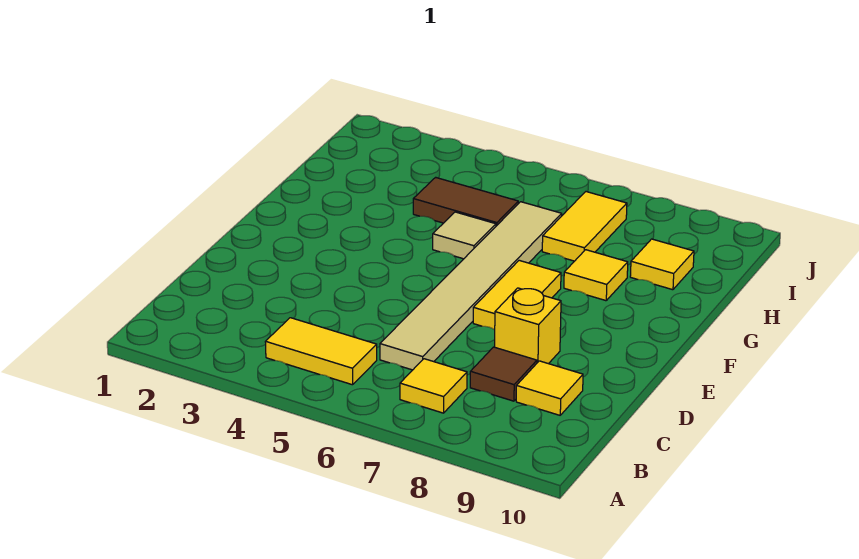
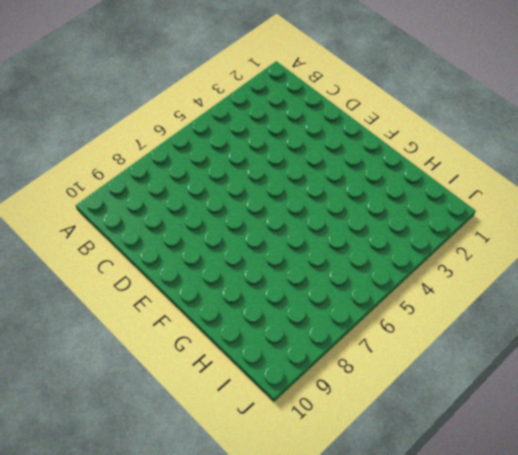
none -> yellow 1x2 tile [265,318,377,385]
none -> yellow 1x1 tile [400,359,467,413]
none -> tan 1x6 tile [380,202,562,370]

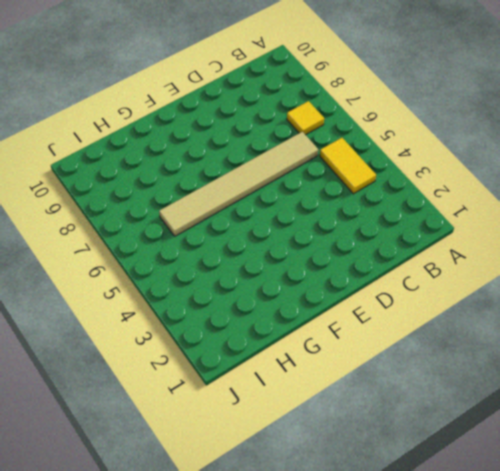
none -> brown 1x1 tile [470,347,537,401]
none -> yellow 1x1 tile [516,361,583,415]
none -> yellow 1x1 brick [495,288,561,364]

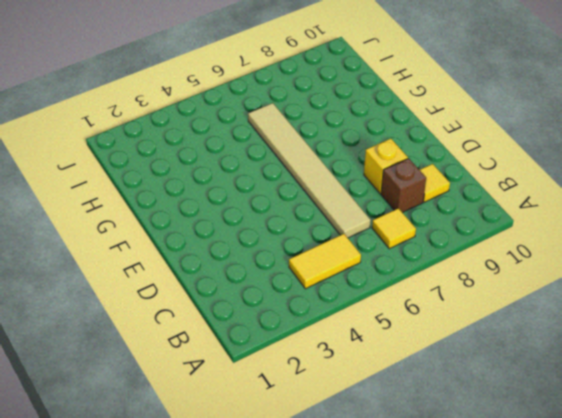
brown 1x1 brick [381,158,426,213] -> brown 1x1 tile [470,347,537,401]
none -> yellow 1x2 tile [473,260,561,330]
none -> tan 1x1 tile [433,212,496,259]
none -> yellow 1x1 tile [564,250,628,301]

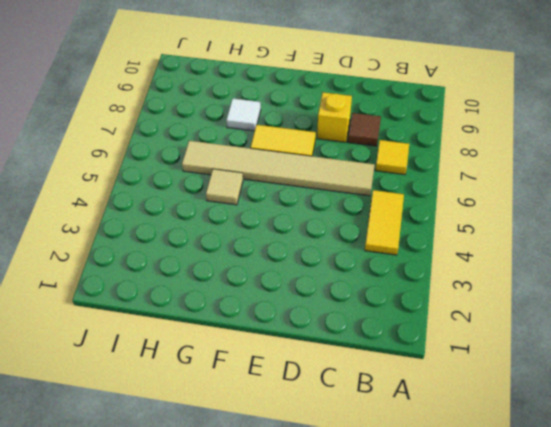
white 1x1 tile [226,98,261,131] -> yellow 1x1 tile [564,250,628,301]
none -> yellow 1x1 tile [516,361,583,415]
none -> brown 1x2 tile [413,177,518,226]
none -> yellow 1x2 tile [542,192,627,261]

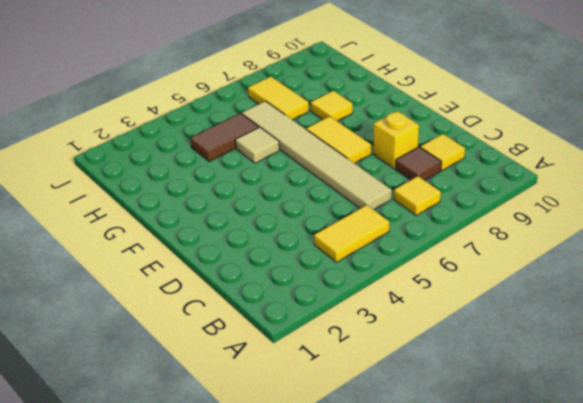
none -> yellow 1x1 tile [630,239,694,290]

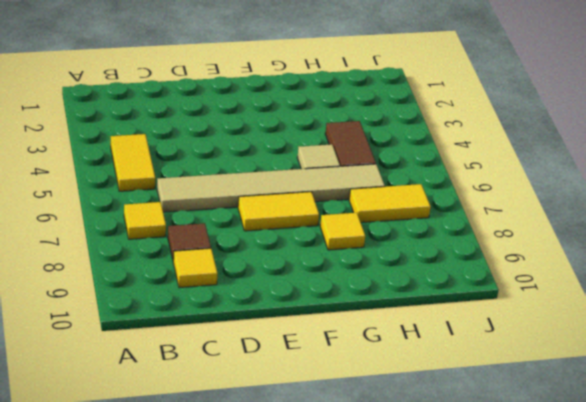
none -> yellow 1x1 brick [495,288,561,364]
none -> yellow 1x1 tile [630,239,694,290]

